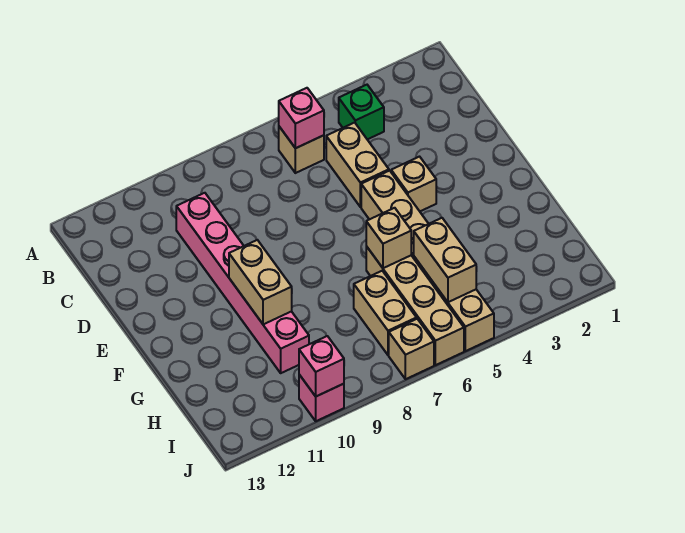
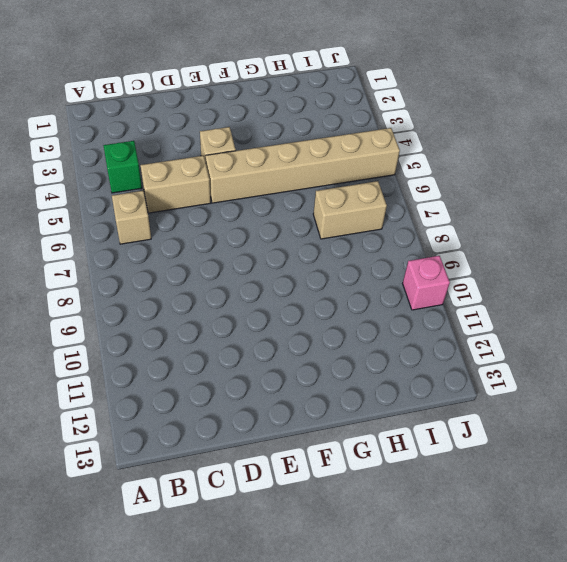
none -> pink 1x6 brick [176,193,309,373]
none -> tan 1x4 brick [366,246,464,365]
none -> tan 1x1 brick [389,319,434,379]

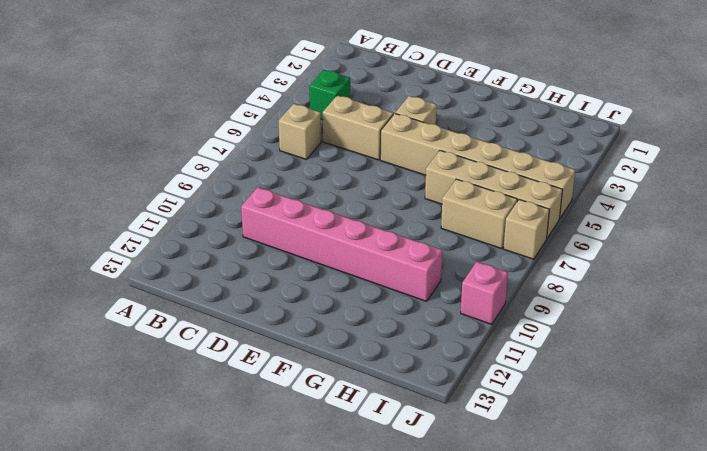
none -> pink 1x1 brick [279,88,324,148]
none -> tan 1x2 brick [229,240,292,324]
none -> tan 1x1 brick [366,208,411,268]

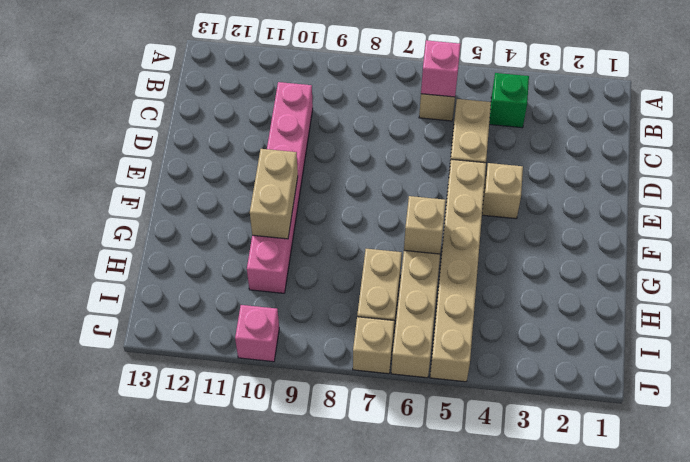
none -> tan 1x2 brick [414,218,476,302]
none -> pink 1x1 brick [299,336,344,396]

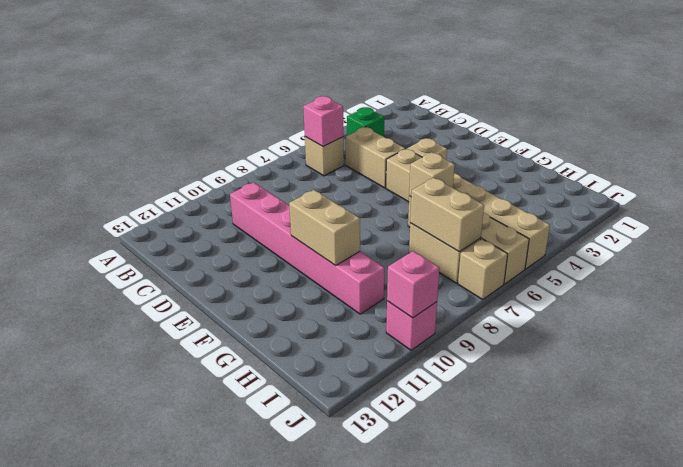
tan 1x2 brick [410,178,484,252] -> tan 1x2 brick moved to [414,218,476,302]

